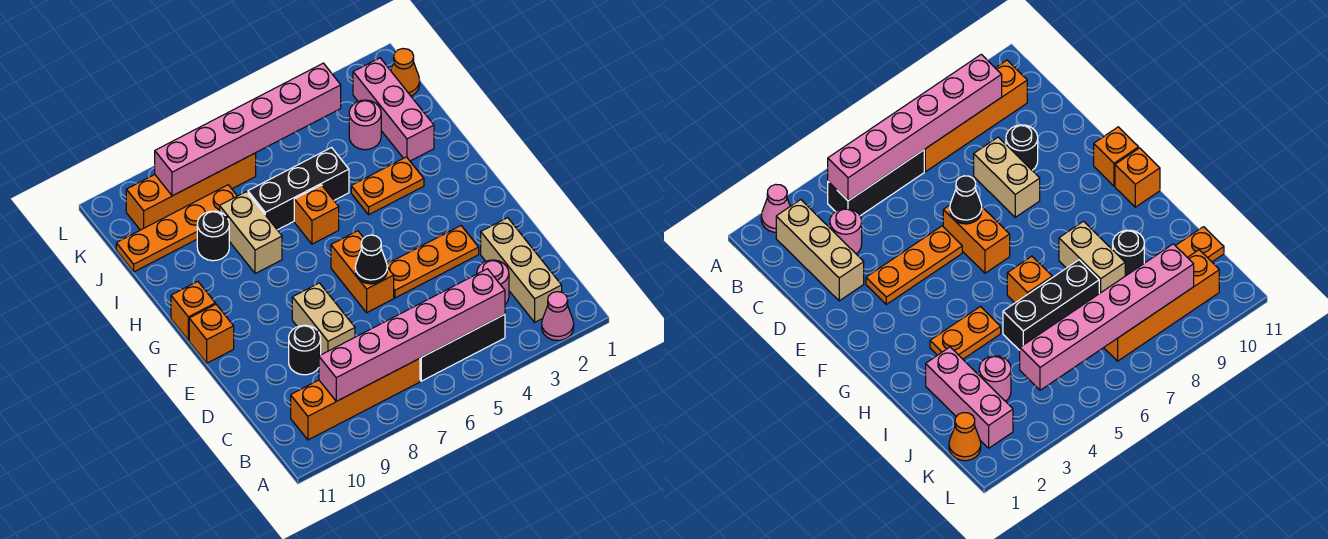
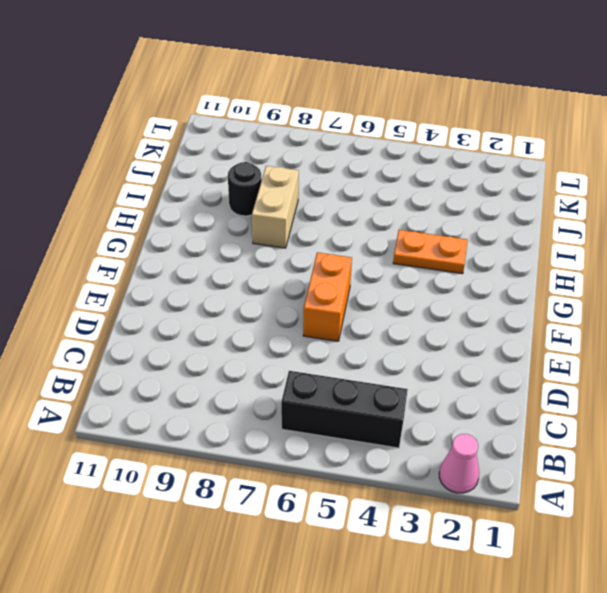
none -> tan 1x3 brick [481,218,562,322]
none -> orange 1x4 brick [291,358,420,440]
none -> pink 1x1 round brick [477,260,509,304]

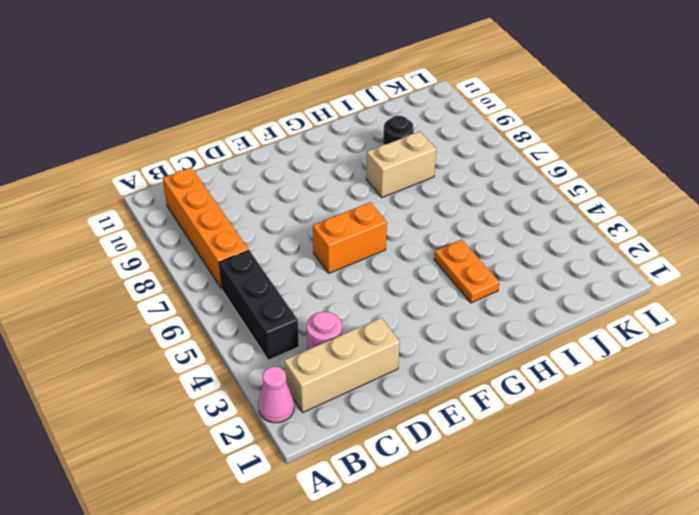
none -> tan 1x2 brick [292,283,355,355]
none -> black 1x1 round brick [289,325,321,375]
none -> orange 1x3 plate [387,226,479,298]

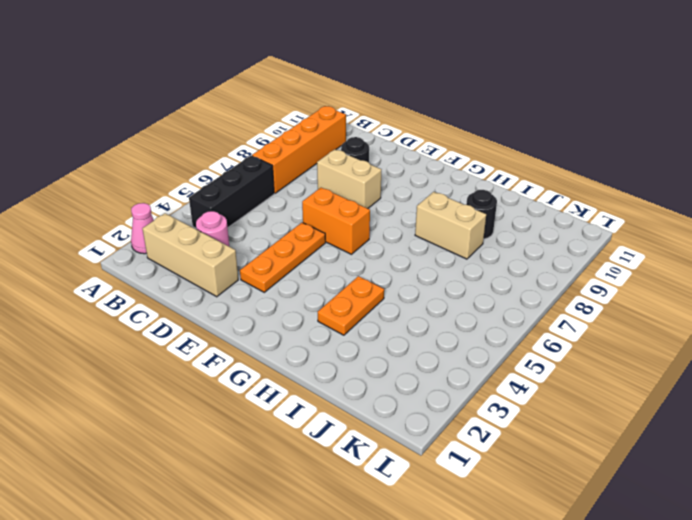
none -> orange 1x1 brick [189,304,234,363]
none -> orange 1x1 brick [171,281,215,340]
none -> orange 1x1 brick [294,185,339,244]

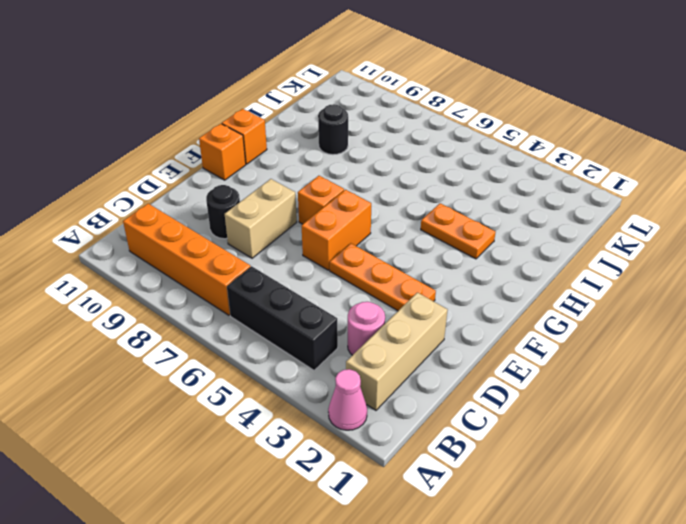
orange 1x1 brick [298,176,344,224] -> orange 1x1 brick moved to [294,185,339,244]
none -> tan 1x2 brick [220,192,282,274]
none -> pink 1x3 brick [353,58,434,161]
none -> black 1x3 brick [248,148,349,230]

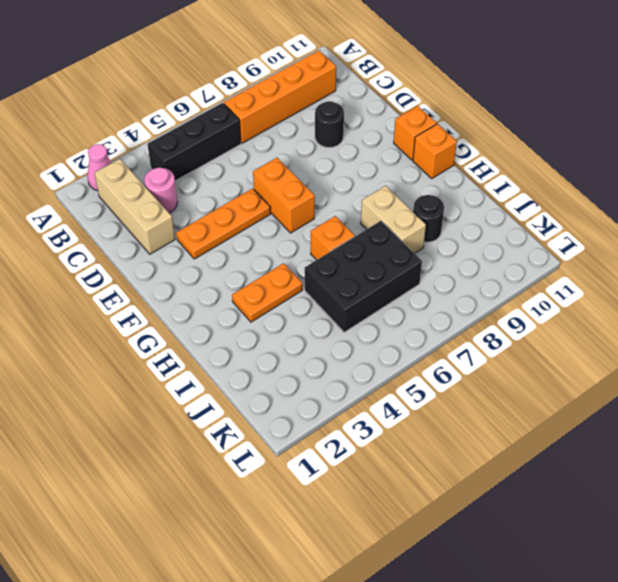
black 2x3 brick [305,221,422,332] -> black 1x3 brick [248,148,349,230]
none -> tan 1x2 brick [292,283,355,355]
none -> pink 1x3 brick [353,58,434,161]
none -> pink 1x1 round brick [349,100,381,150]

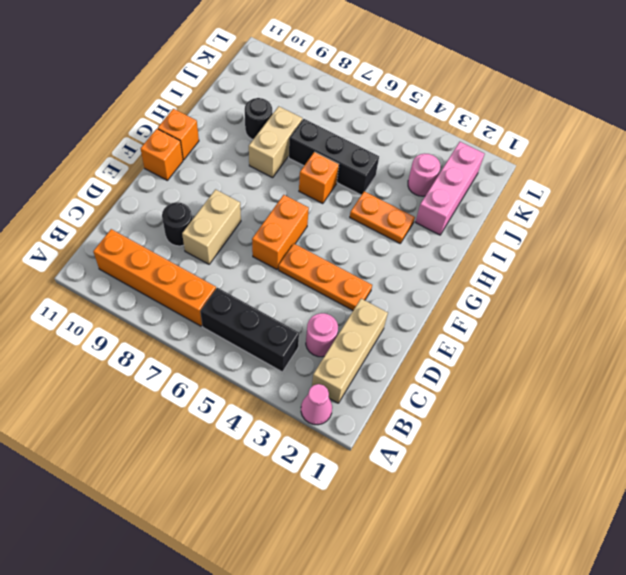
none -> orange 1x4 plate [116,185,237,272]
none -> orange 1x1 cone [391,49,420,96]
none -> orange 1x4 brick [126,153,256,230]

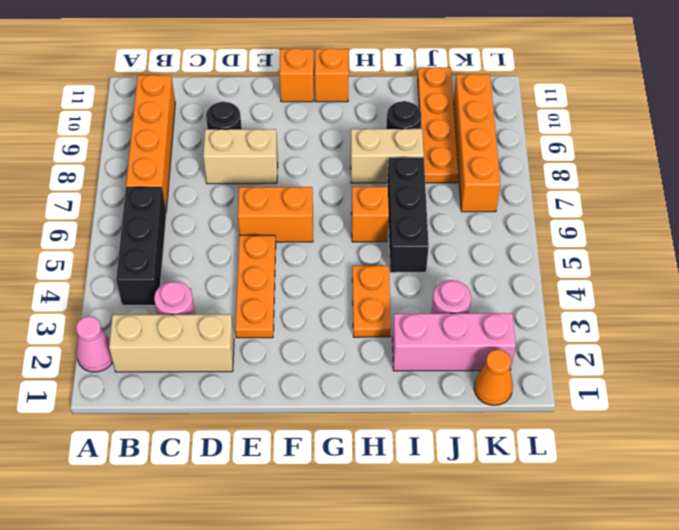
none -> pink 1x6 brick [319,269,505,401]
none -> black 1x1 cone [355,235,387,284]
none -> pink 1x6 brick [155,63,341,196]

